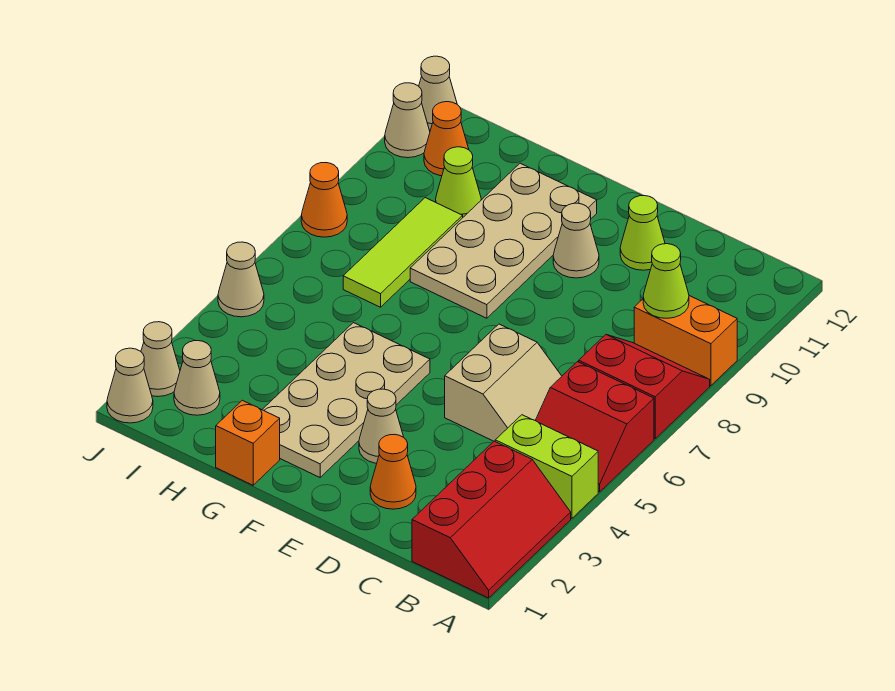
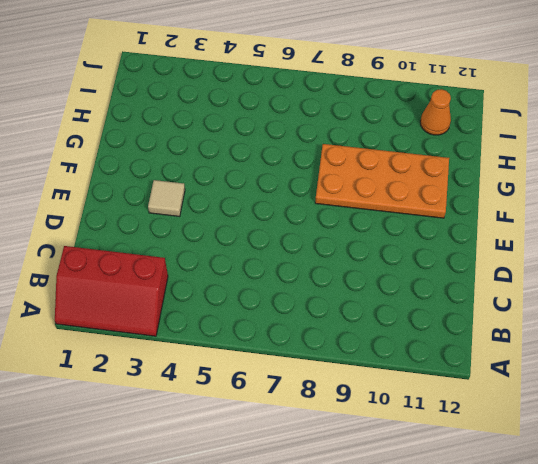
tan 1x1 tile [148,180,185,216] -> tan 1x1 cone [359,389,403,463]
orange 2x4 plate [315,144,449,218] -> tan 2x4 plate [410,163,597,318]
none -> lime 1x2 brick [495,415,598,518]
none -> red 2x2 slope [535,362,654,492]
none -> red 2x2 slope [579,335,710,439]

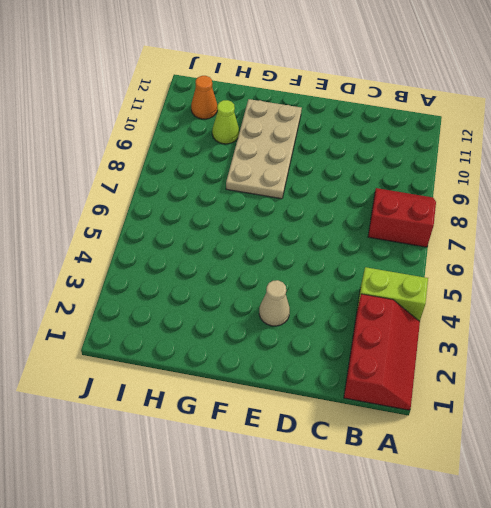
none -> red 2x2 slope [535,362,654,492]
none -> orange 1x2 brick [634,296,737,386]
none -> tan 2x2 slope [445,324,562,441]

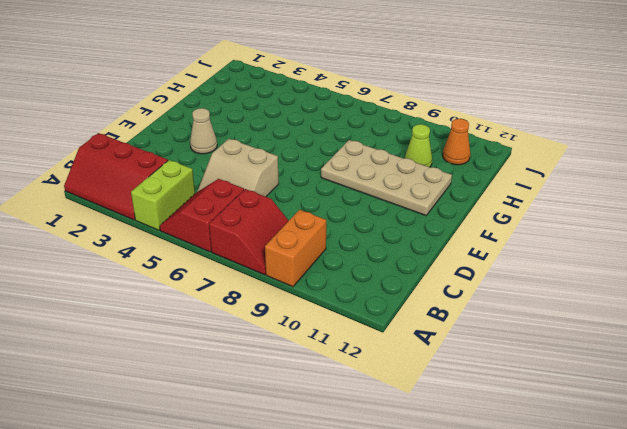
none -> orange 1x1 cone [370,434,416,509]
none -> lime 1x1 cone [620,196,665,270]
none -> tan 1x1 cone [553,203,599,278]

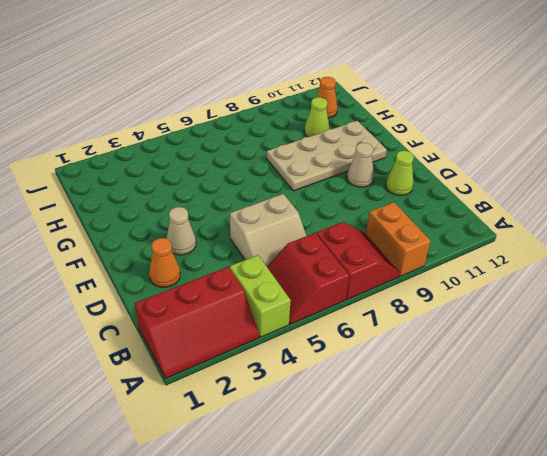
none -> tan 2x4 plate [262,323,430,477]
none -> orange 1x1 brick [216,400,280,485]
none -> lime 1x3 tile [343,198,463,307]

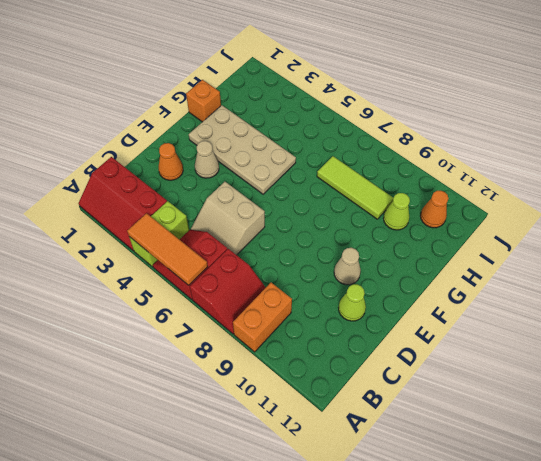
orange 1x3 tile [127,213,208,285] -> none
none -> tan 2x4 plate [410,163,597,318]
none -> tan 1x1 cone [174,341,220,415]
none -> tan 1x1 cone [107,348,153,423]

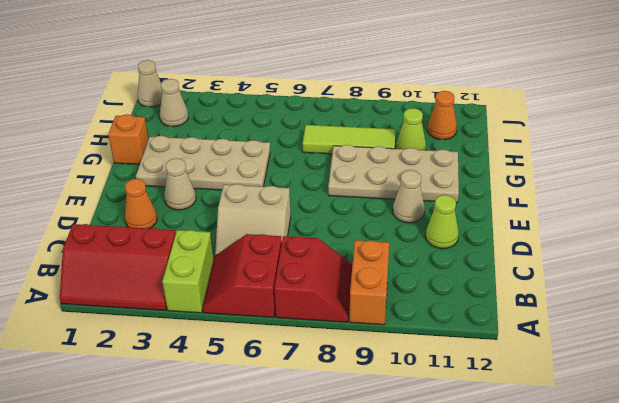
none -> tan 1x1 cone [141,322,180,397]
none -> tan 1x1 cone [218,242,264,317]
none -> orange 1x1 cone [301,163,347,237]

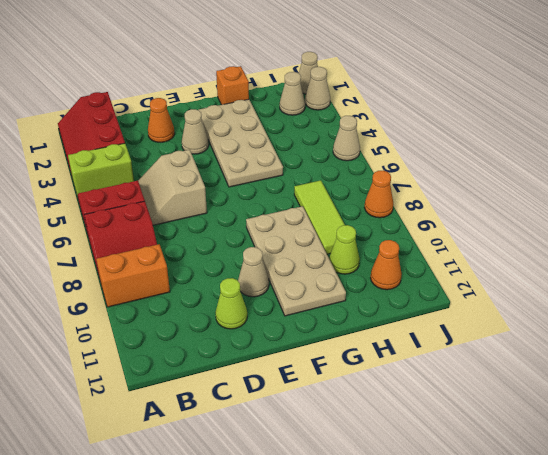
none -> tan 1x1 cone [385,83,430,158]
none -> tan 1x1 cone [419,56,457,130]
none -> lime 1x1 cone [643,244,689,318]

